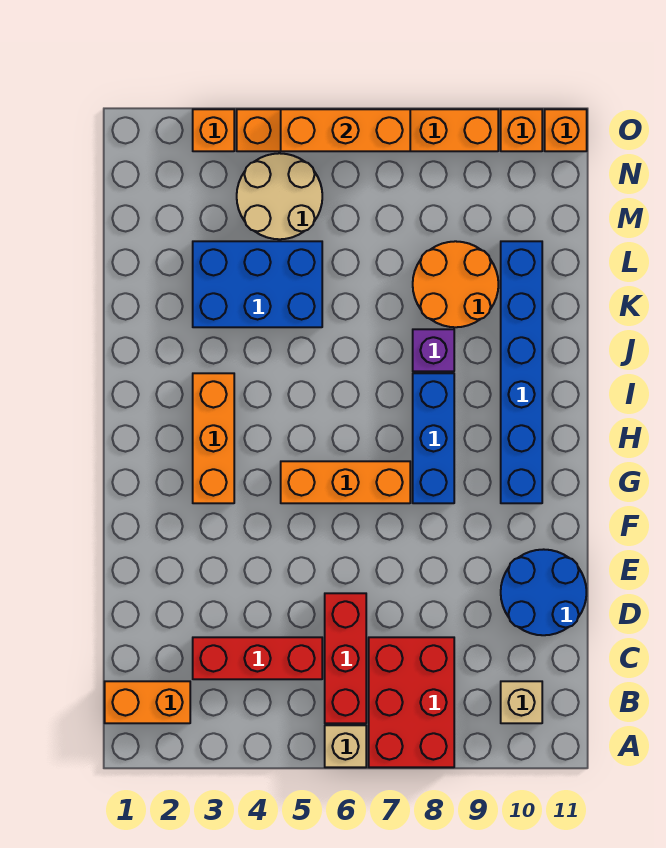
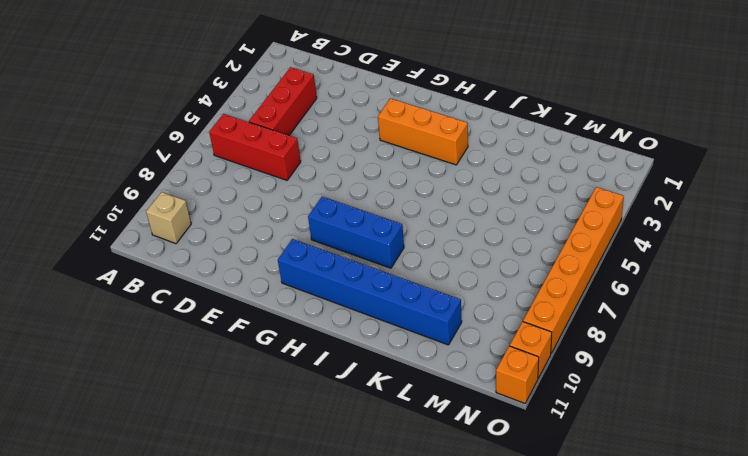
none -> tan 1x1 brick [325,725,366,767]
none -> red 2x3 brick [369,637,454,767]
none -> orange 1x2 brick [105,681,190,723]

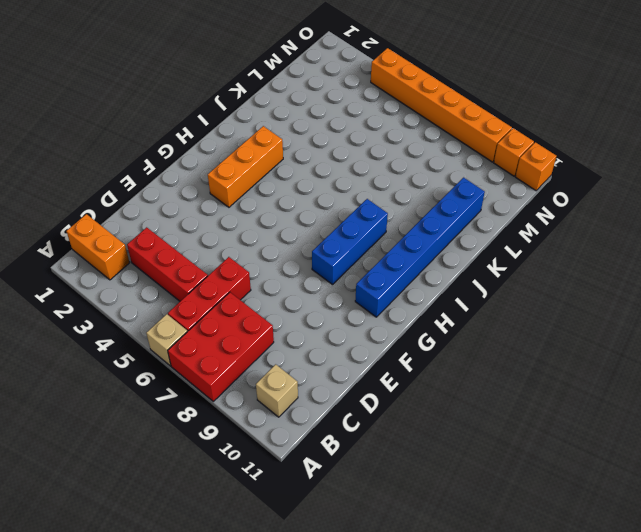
none -> blue 2x2 round brick [501,549,586,635]
none -> orange 1x3 brick [281,461,410,503]
none -> purple 1x1 brick [413,329,454,371]

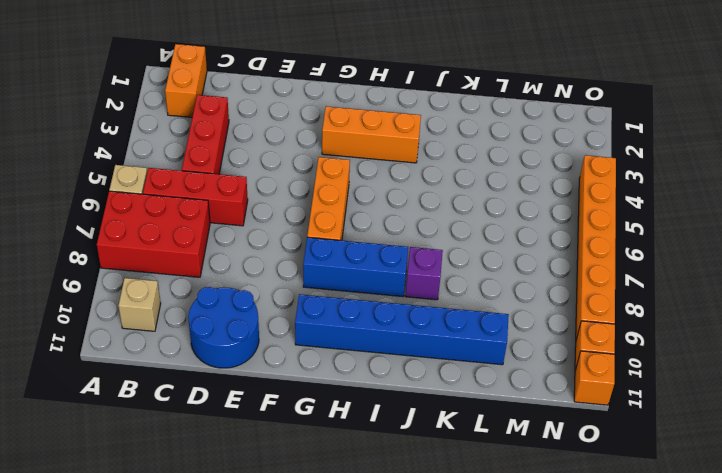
none -> blue 2x3 brick [193,241,322,327]
none -> orange 2x2 round brick [413,241,498,327]
none -> tan 2x2 round brick [237,153,322,239]

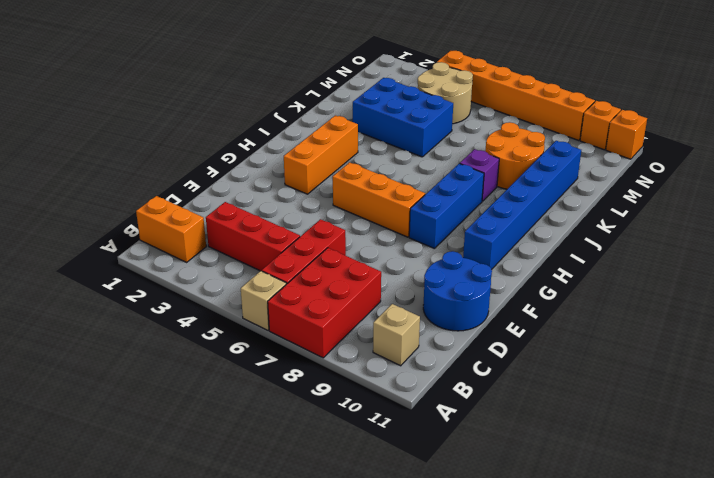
none -> orange 1x1 brick [193,109,234,151]
none -> orange 1x3 brick [281,109,410,151]

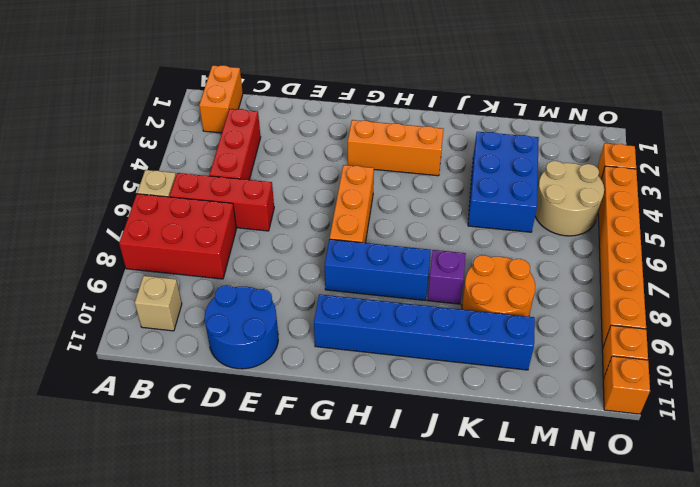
none -> orange 1x3 brick [281,109,410,151]

